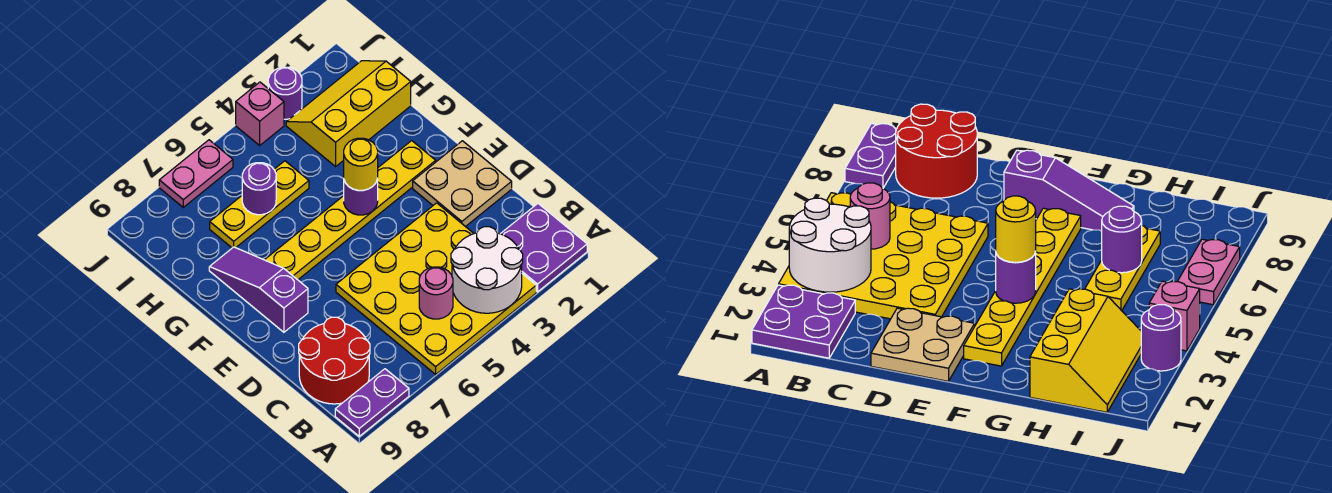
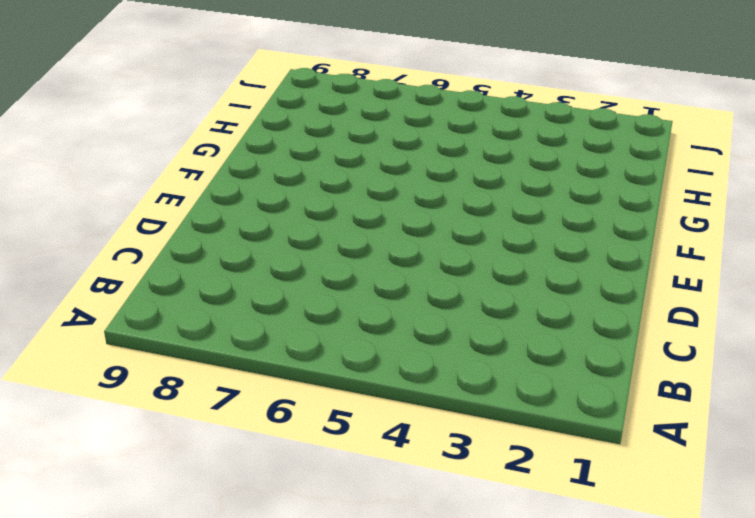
none -> purple 2x2 plate [501,204,587,292]
none -> yellow 4x4 plate [336,203,536,374]
none -> purple 1x2 plate [335,369,409,436]

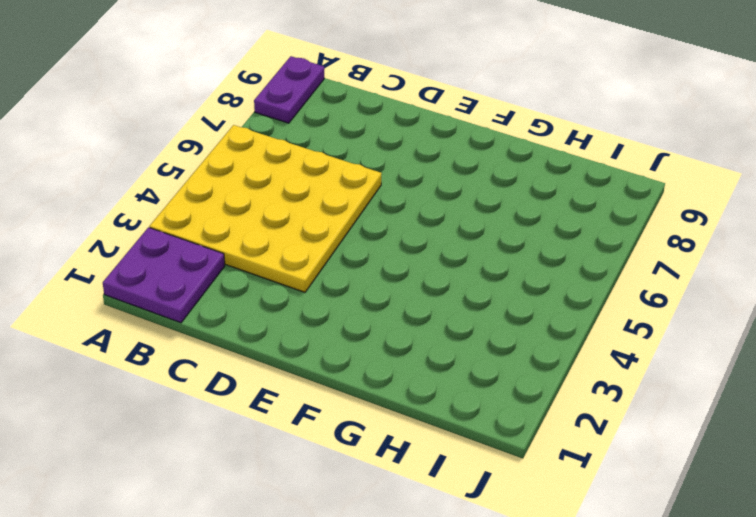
none -> red 2x2 round brick [299,317,370,404]
none -> tan 2x2 plate [413,141,512,227]
none -> purple 1x3 slope [209,247,308,332]

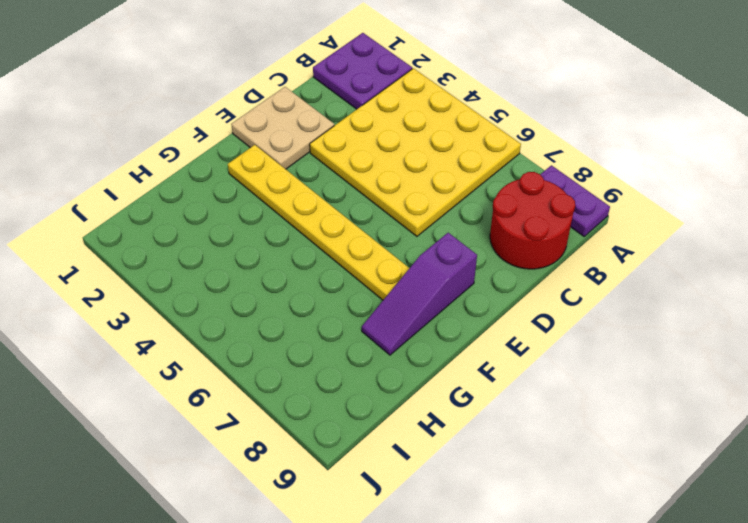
none -> yellow 2x3 slope [286,61,411,167]
none -> yellow 1x3 plate [210,161,309,248]
none -> purple 1x1 round brick [268,67,302,119]

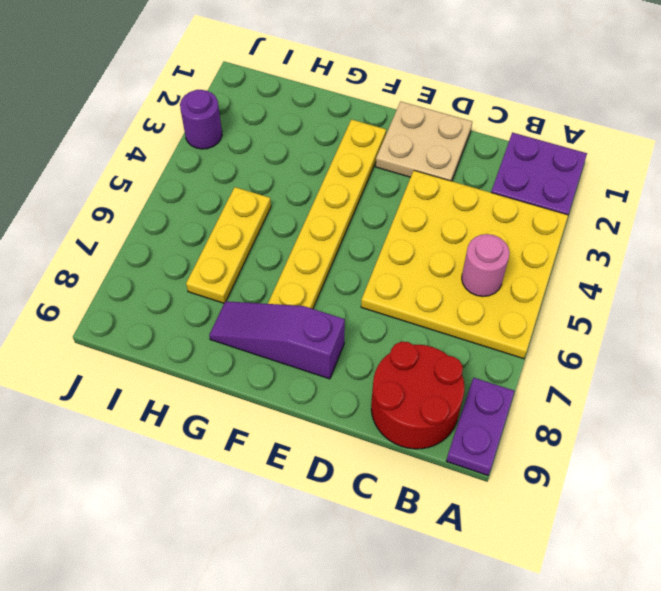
none -> yellow 2x3 slope [286,61,411,167]
none -> pink 1x1 brick [236,82,284,145]
none -> pink 1x2 plate [159,140,233,207]

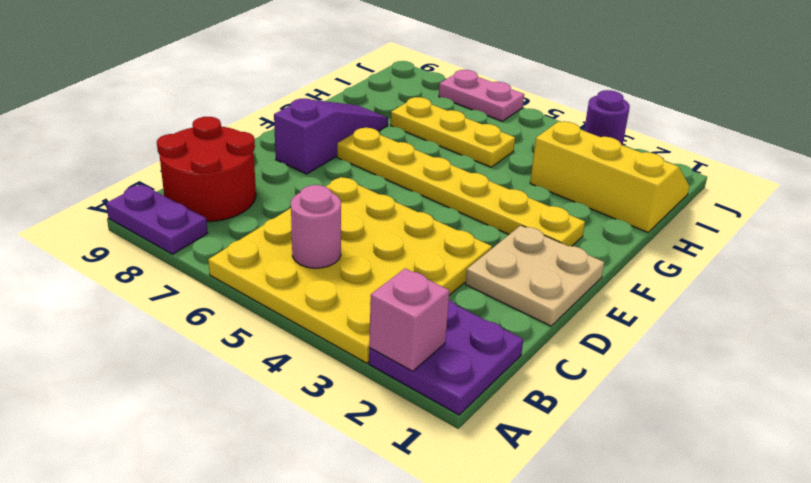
pink 1x1 brick [369,268,450,371] -> pink 1x1 brick moved to [236,82,284,145]
none -> white 2x2 round brick [451,227,523,313]
none -> purple 1x1 round brick [344,179,378,215]
none -> purple 1x1 round brick [242,163,276,215]

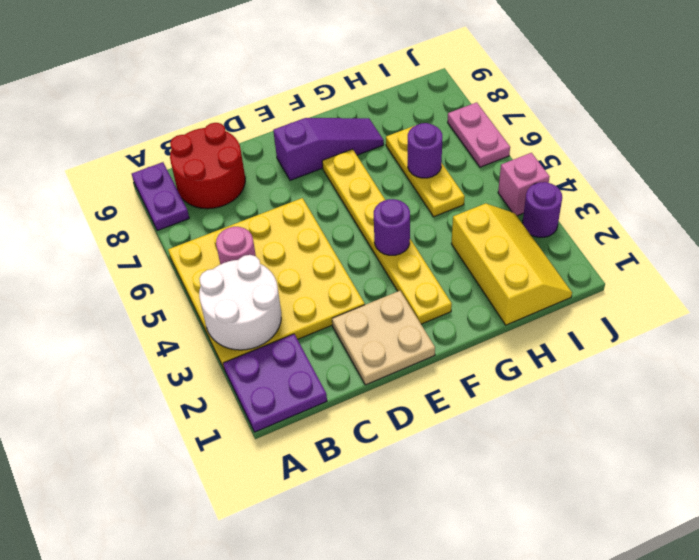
none -> yellow 1x1 round brick [344,138,378,190]

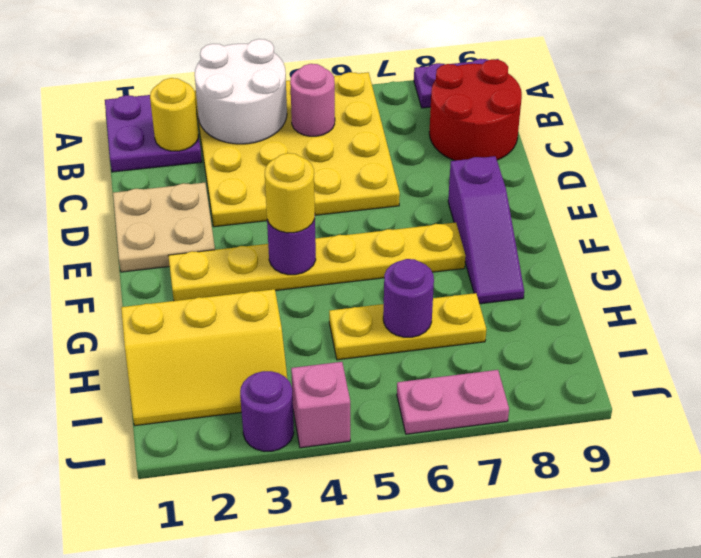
yellow 1x1 round brick [150,78,199,151] -> none

